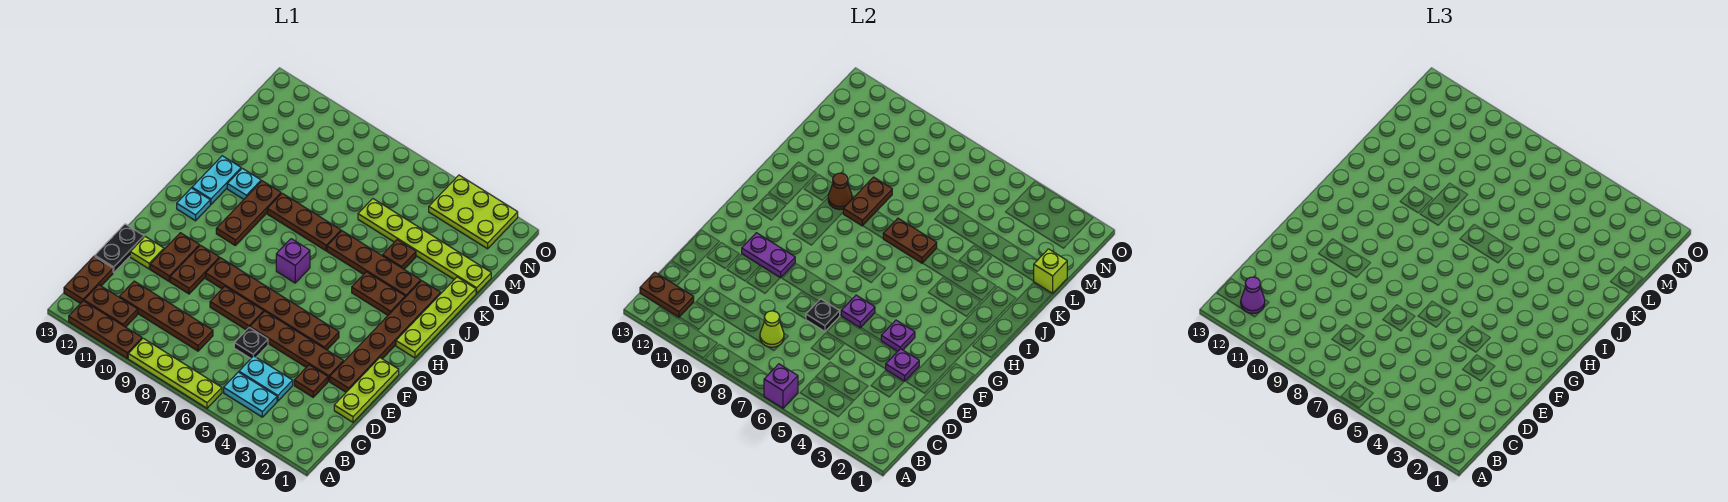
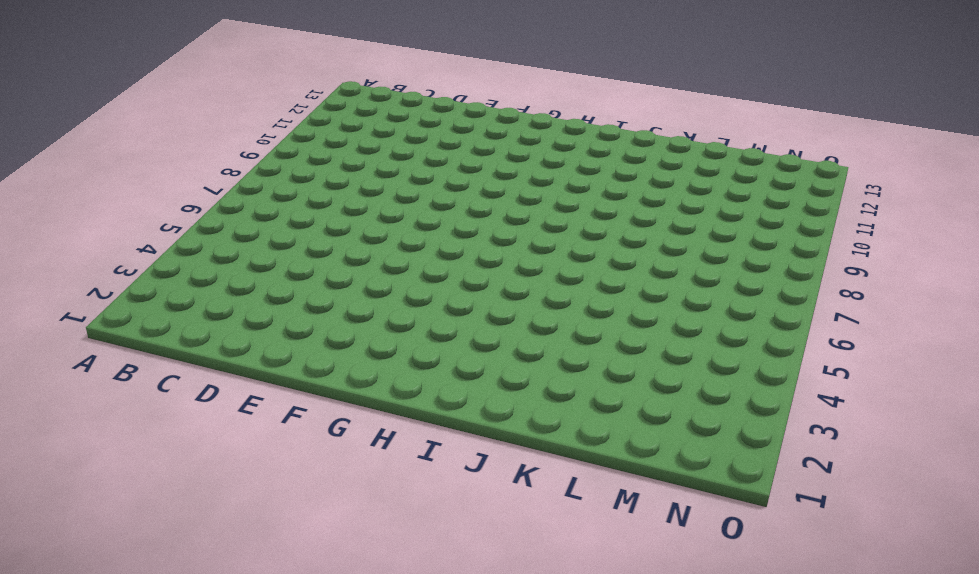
none -> lime 1x4 plate [128,338,222,408]
none -> brown 1x3 plate [69,301,142,358]
none -> cyan 1x2 plate [224,372,277,417]
none -> brown 1x2 plate [84,285,138,327]

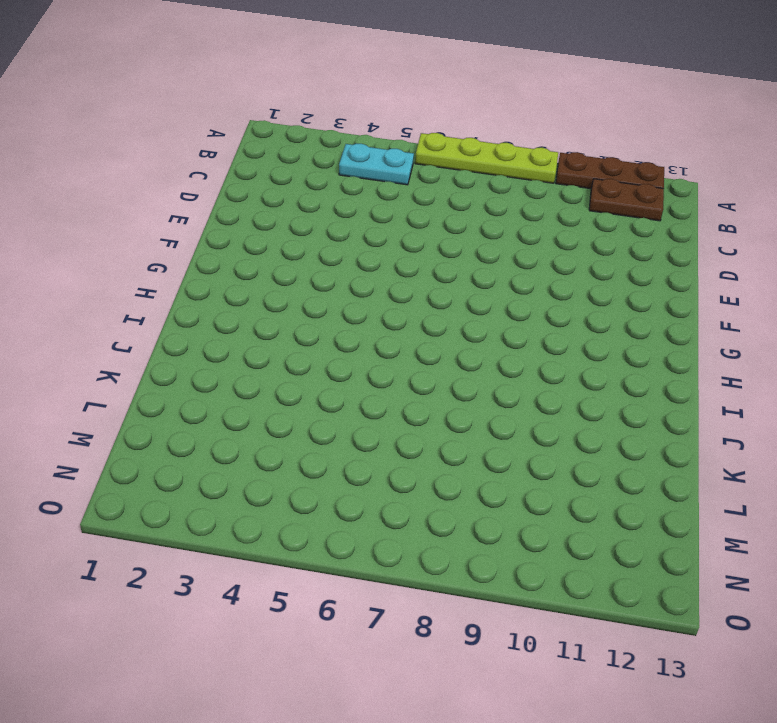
none -> brown 1x2 plate [64,256,113,304]
none -> cyan 1x2 plate [239,356,293,401]
none -> brown 1x4 plate [119,281,213,351]
none -> lime 1x3 plate [334,358,399,422]

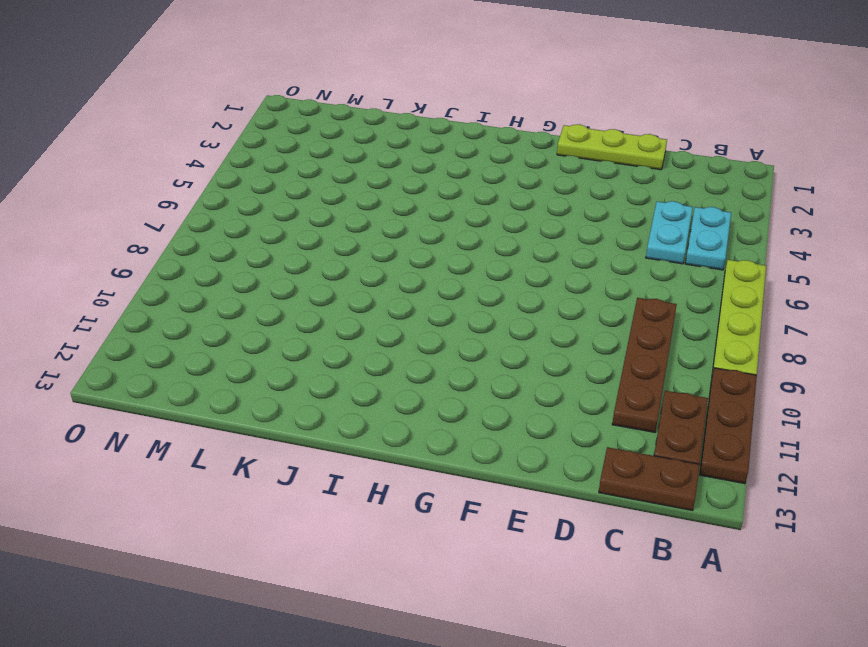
none -> brown 1x1 plate [294,365,328,397]
none -> black 1x1 plate [234,327,268,358]
none -> black 1x2 plate [95,224,144,273]
none -> brown 1x6 plate [330,281,441,392]

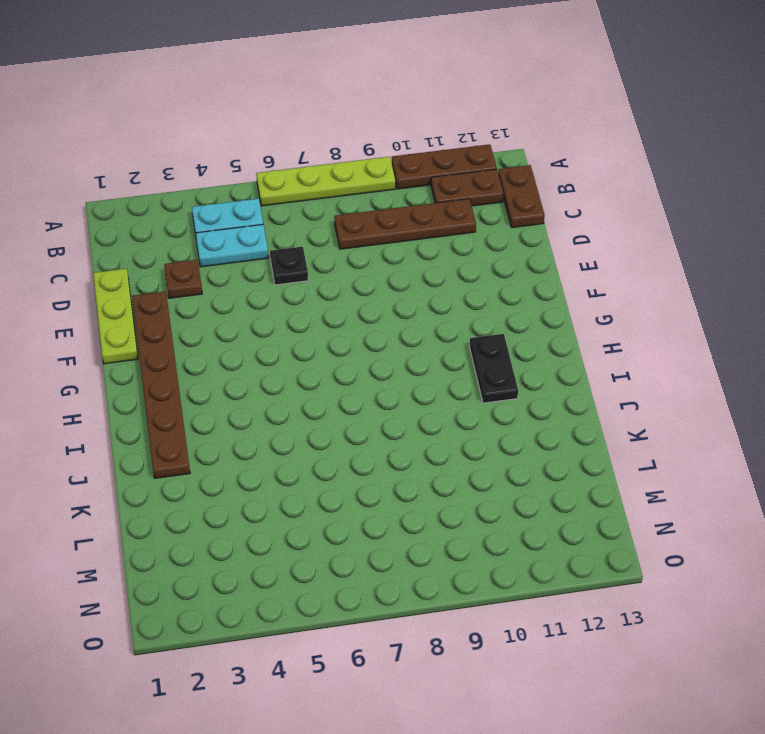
black 1x2 plate [469,334,518,403] -> black 1x2 plate moved to [95,224,144,273]
none -> brown 1x4 plate [250,311,343,381]
none -> brown 1x2 plate [210,286,264,330]
none -> brown 1x2 plate [170,245,219,294]
none -> brown 1x2 plate [150,233,199,281]

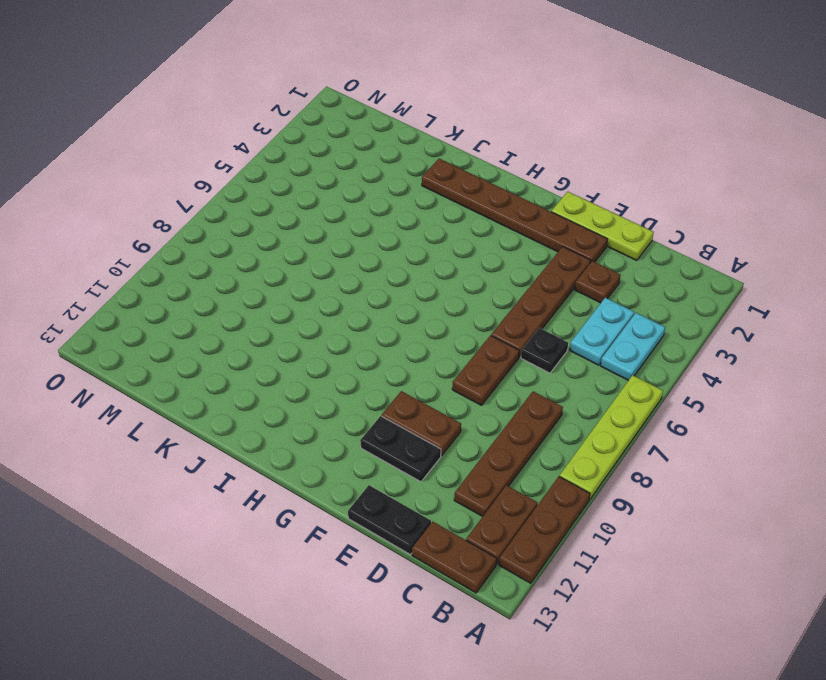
black 1x2 plate [360,416,441,482] -> brown 1x2 plate [150,233,199,281]
none -> lime 1x1 plate [130,237,164,269]
none -> brown 1x6 plate [206,258,339,350]
none -> lime 1x4 plate [396,277,476,358]
none -> purple 1x1 brick [276,239,310,283]

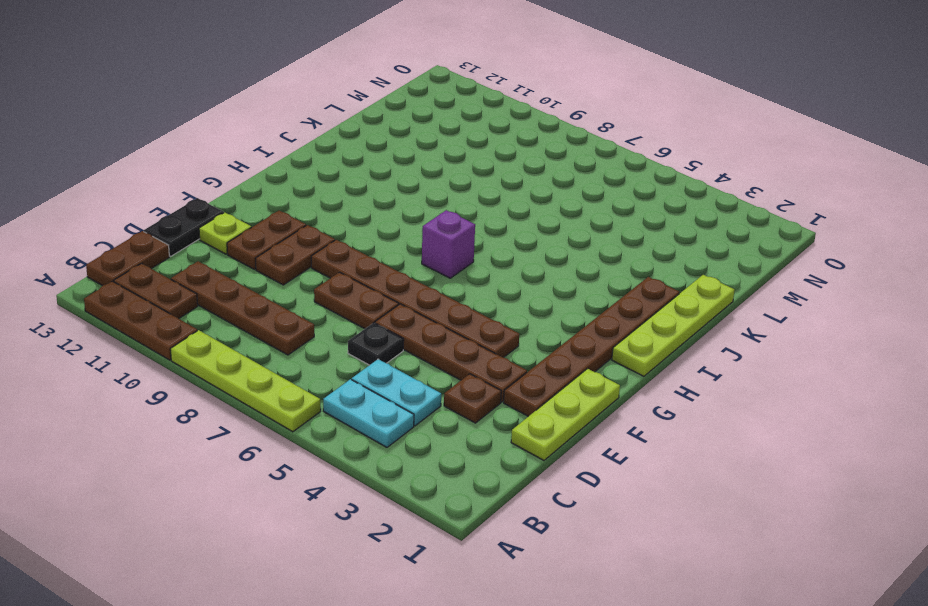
none -> brown 1x3 plate [216,181,281,245]
none -> cyan 1x1 plate [177,188,210,221]
none -> brown 1x2 plate [352,272,405,315]
none -> cyan 1x2 plate [192,156,241,204]

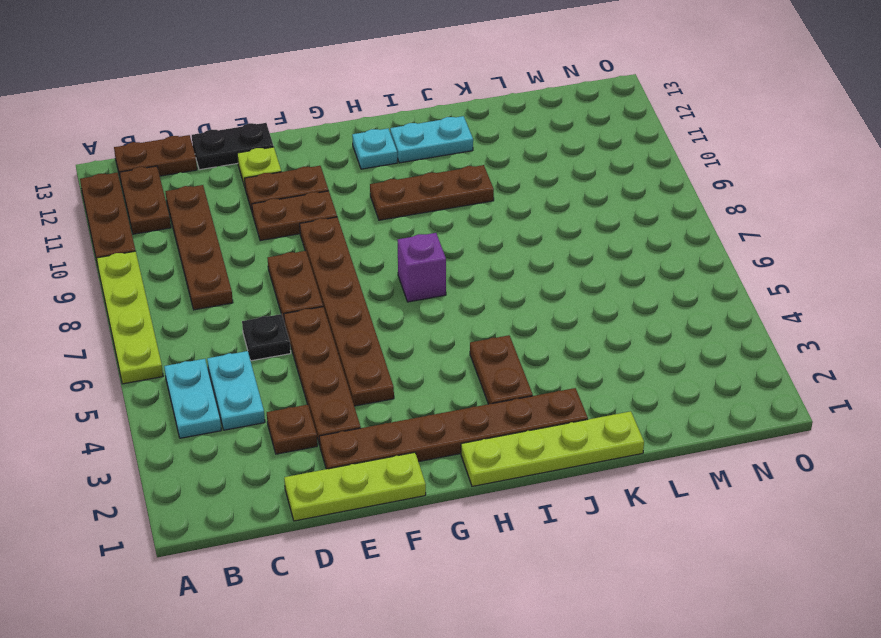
none -> brown 1x4 plate [327,231,421,297]
none -> brown 1x3 plate [267,193,341,251]
none -> cyan 1x1 plate [227,168,261,199]
none -> brown 1x1 plate [382,240,416,269]

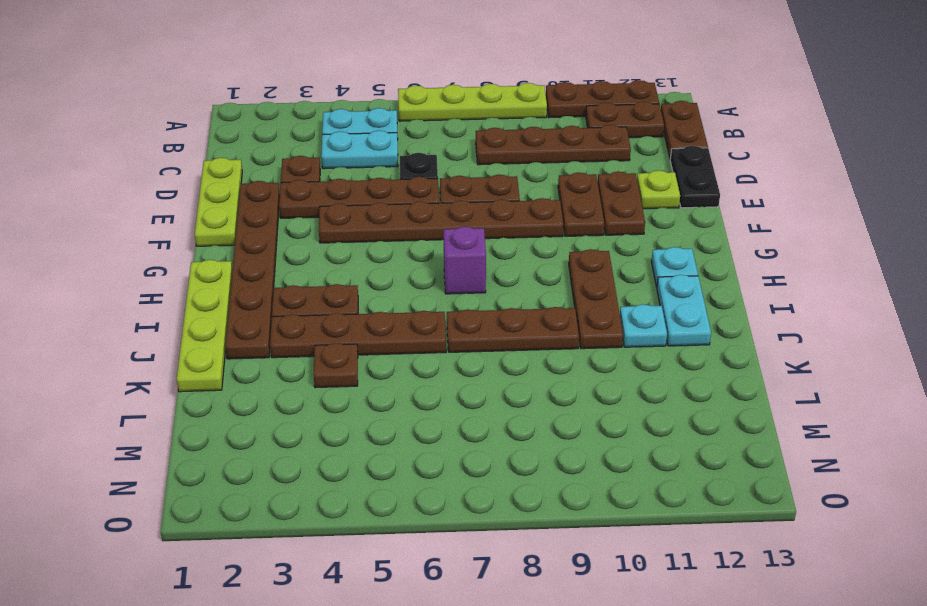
none -> lime 1x6 plate [358,199,491,293]
none -> lime 2x3 plate [429,175,518,249]
none -> purple 1x1 brick [764,364,798,408]
none -> brown 1x2 plate [640,272,694,317]

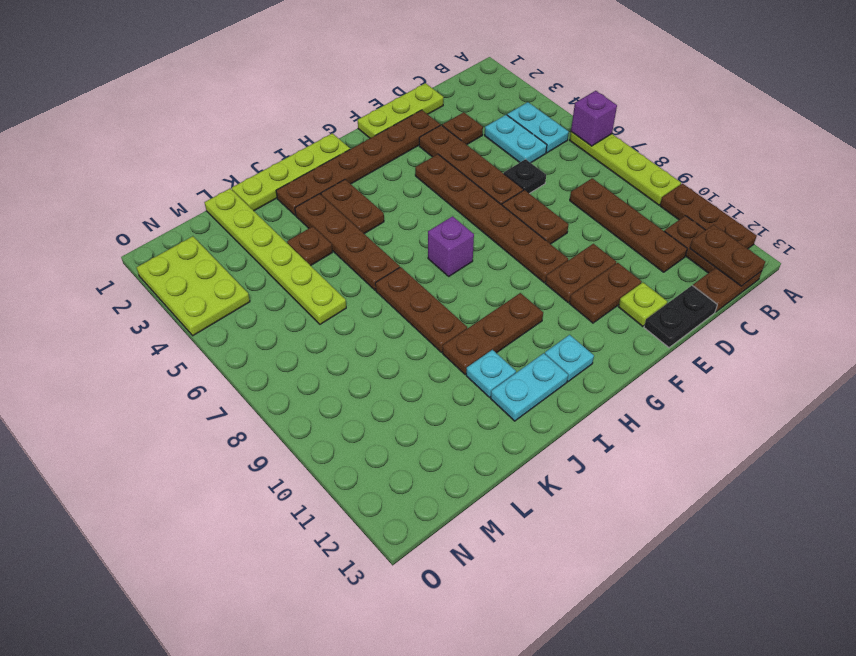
none -> lime 1x1 cone [760,311,784,347]
none -> purple 1x1 plate [886,349,919,381]
none -> black 1x1 plate [806,299,840,331]
none -> purple 1x1 plate [881,320,915,351]

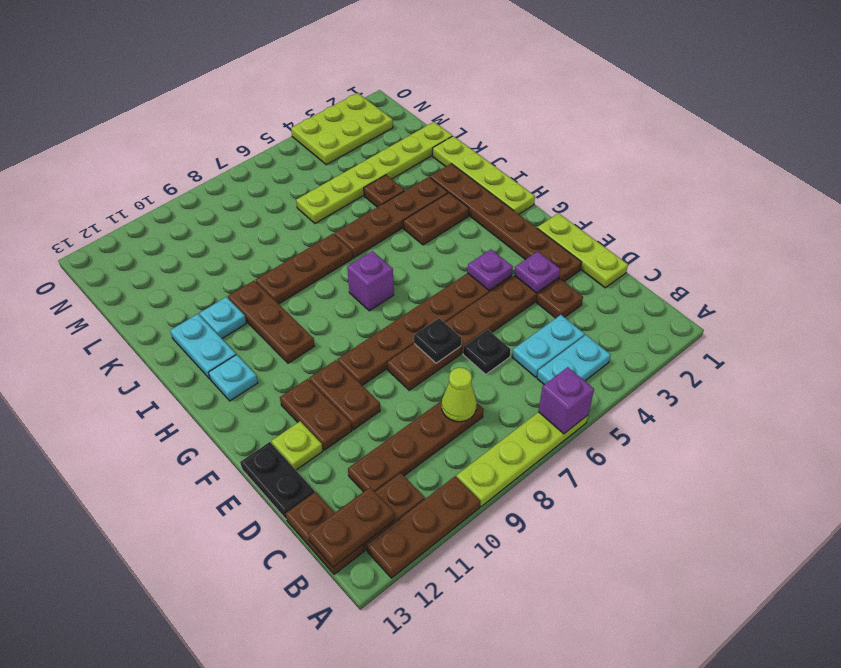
none -> purple 1x1 plate [841,295,875,328]
none -> purple 1x2 plate [742,233,795,278]
none -> brown 1x2 plate [883,218,937,263]
none -> brown 1x2 plate [843,177,892,226]

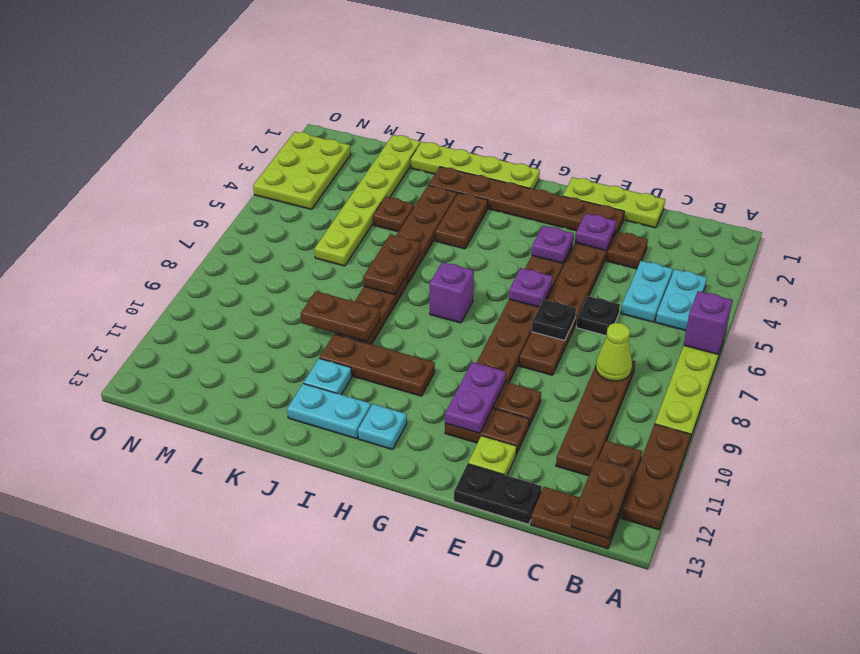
none -> brown 1x1 cone [828,173,852,210]
none -> lime 1x1 brick [1034,249,1067,293]
none -> purple 1x1 cone [1241,277,1265,313]

